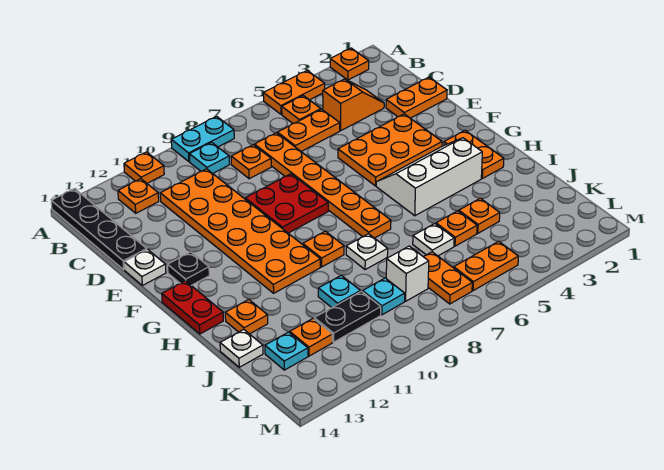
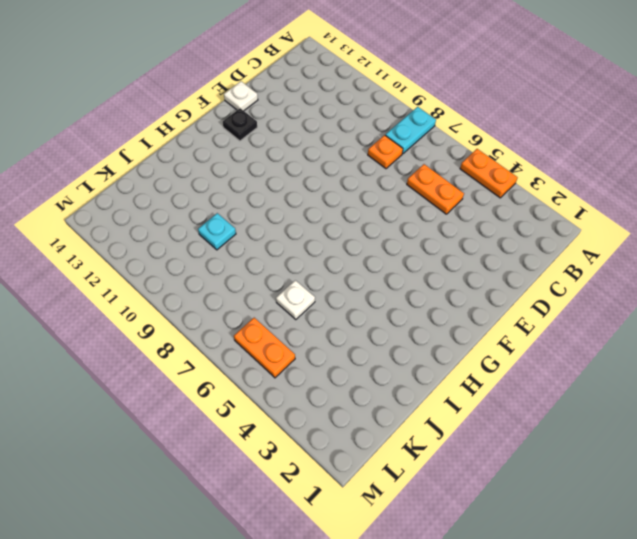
cyan 1x2 plate [385,107,436,154] -> cyan 1x2 plate turned to [171,116,234,162]
none -> orange 1x1 plate [330,48,369,80]
none -> orange 1x1 plate [124,152,164,183]
none -> black 1x4 plate [51,189,147,270]
none -> orange 1x1 plate [282,96,321,124]

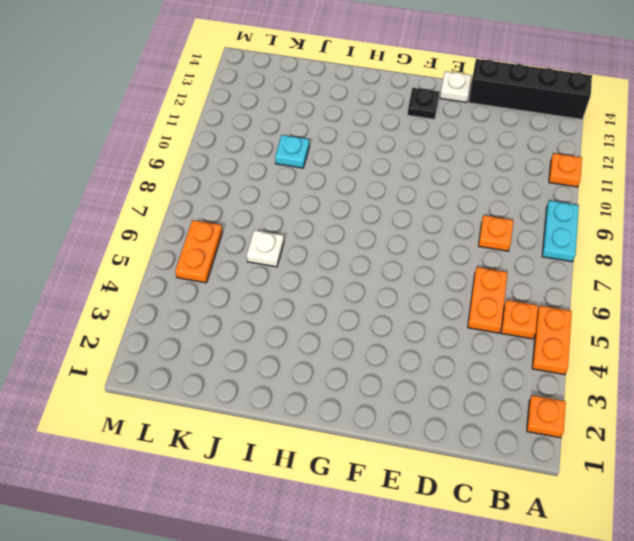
black 1x4 brick [469,59,592,119] -> black 1x4 plate [51,189,147,270]
none -> cyan 1x1 plate [190,142,230,173]
none -> orange 1x1 plate [118,179,159,213]
none -> orange 1x2 slope [323,79,384,130]
none -> orange 1x6 plate [255,133,391,238]

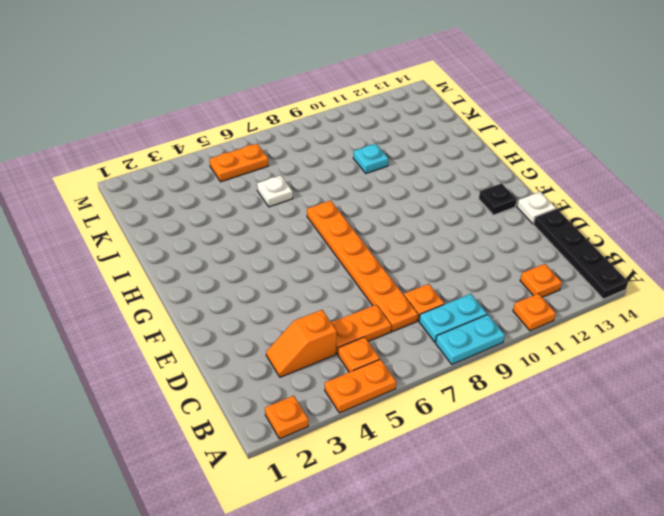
cyan 1x2 plate [419,294,487,342] -> cyan 1x1 plate [190,142,230,173]
none -> orange 2x6 plate [160,169,320,293]
none -> orange 1x2 plate [386,77,447,118]
none -> orange 2x3 plate [338,114,442,186]
none -> red 2x2 plate [245,174,328,233]

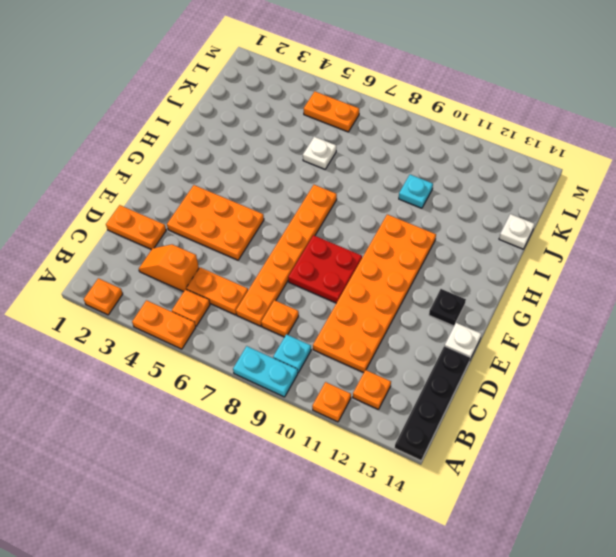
none -> orange 1x2 plate [444,131,504,178]
none -> white 2x3 slope [376,138,482,216]
none -> red 1x2 plate [162,281,223,334]
none -> orange 1x1 plate [303,231,344,267]

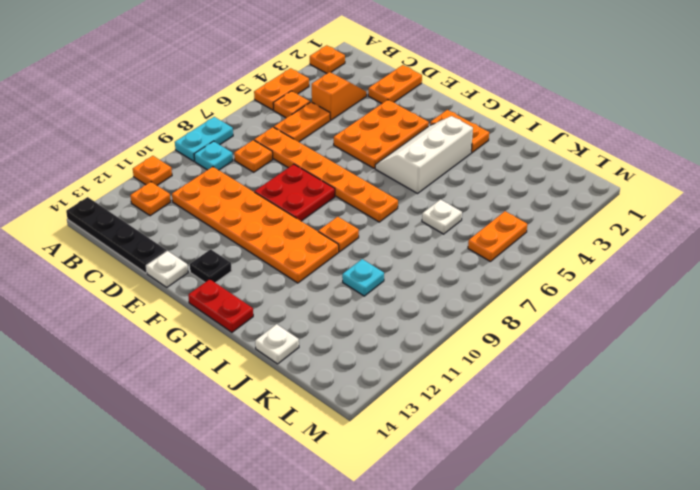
none -> white 1x1 plate [346,234,388,270]
none -> orange 1x1 plate [225,300,268,334]
none -> orange 1x1 plate [459,198,500,233]
none -> orange 1x1 plate [436,211,477,246]

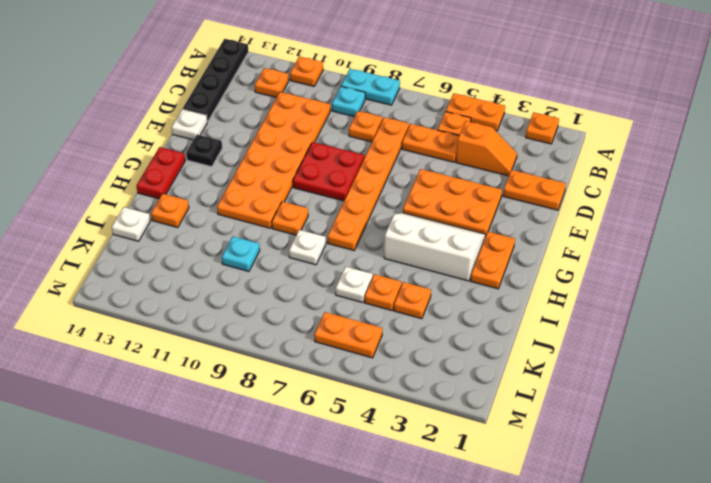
none -> orange 1x2 plate [424,252,472,304]
none -> white 1x1 brick [386,246,429,301]
none -> cyan 1x1 plate [363,278,405,315]
none -> black 1x2 plate [314,291,381,342]

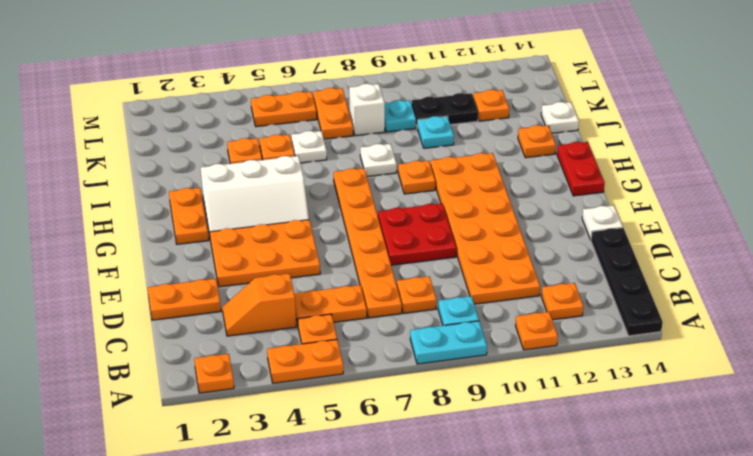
none -> black 1x1 plate [168,252,209,286]
none -> cyan 1x1 plate [265,332,308,370]

